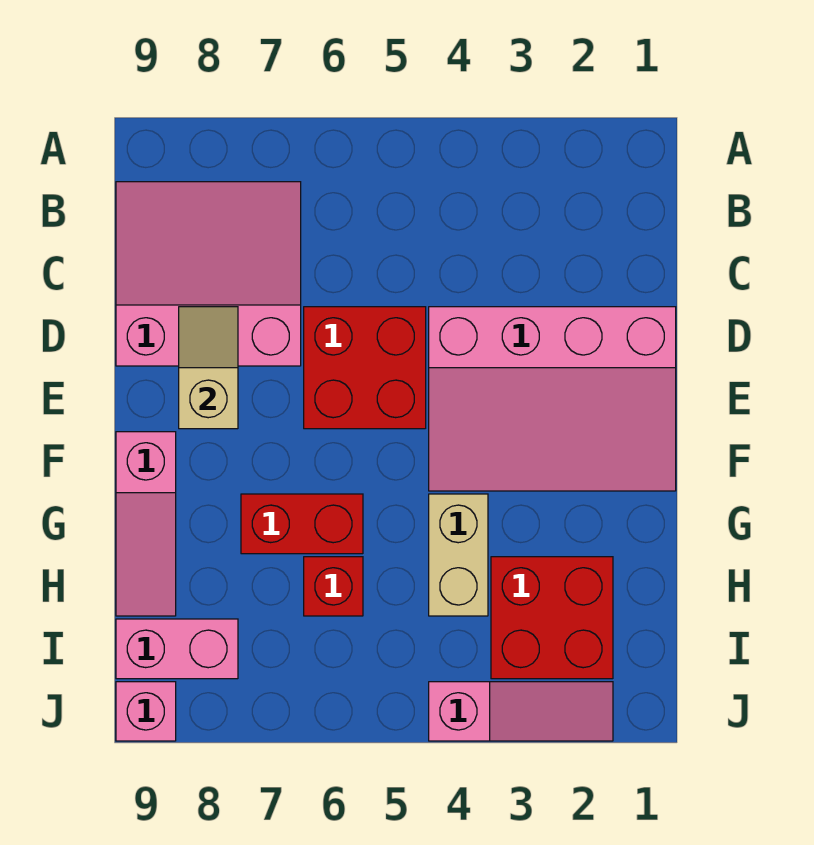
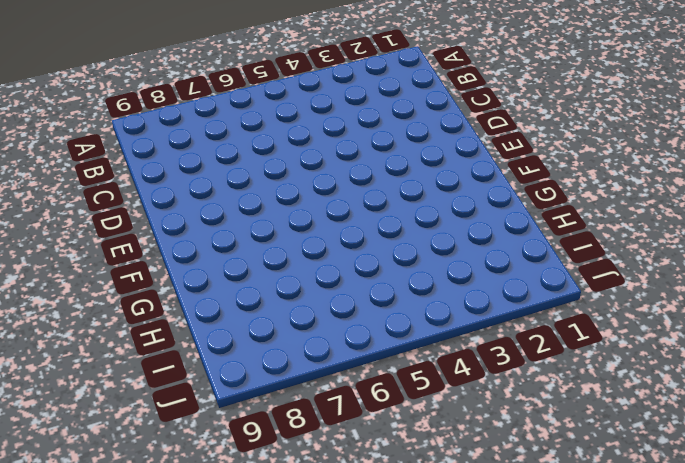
none -> pink 3x3 slope [116,182,301,366]
none -> pink 3x4 slope [429,307,676,491]
none -> red 2x2 brick [304,307,426,429]

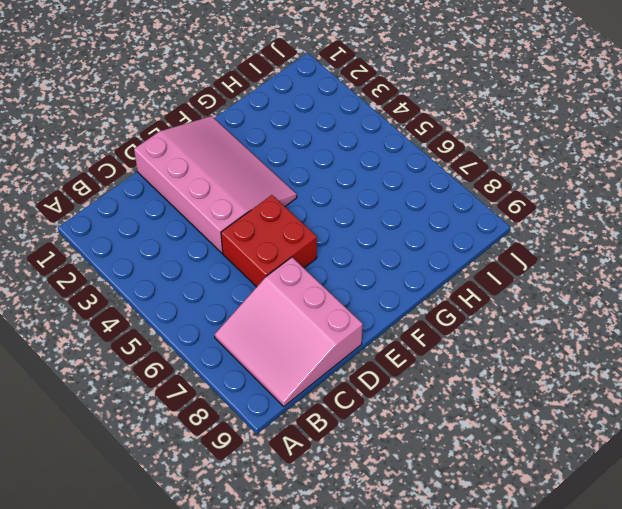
none -> pink 1x3 slope [116,432,176,616]
none -> tan 1x2 brick [429,494,488,616]
none -> red 1x2 brick [241,494,363,554]

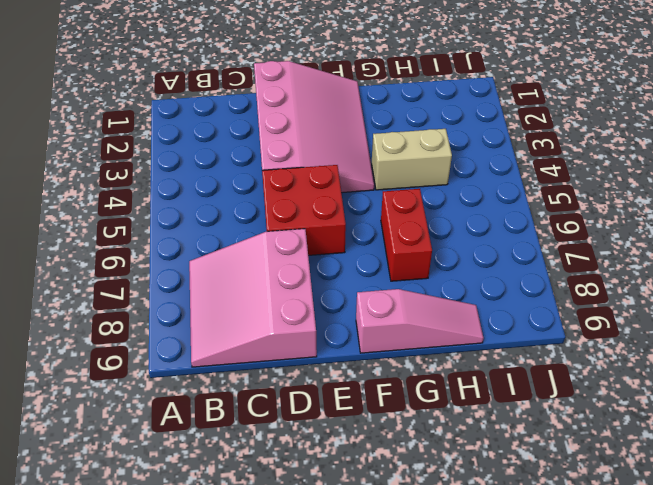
none -> red 2x2 brick [491,557,613,679]
none -> red 1x1 brick [304,557,363,616]
none -> pink 1x2 brick [116,619,238,679]

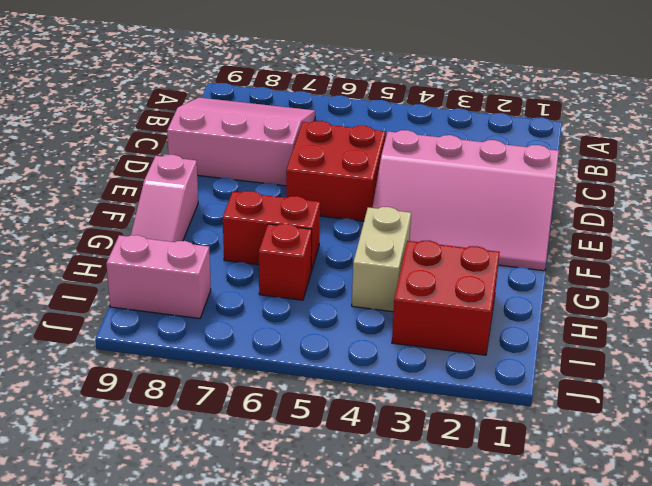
none -> pink 1x3 slope [429,682,613,741]
none -> pink 1x1 brick [116,682,176,741]
none -> tan 1x2 slope [179,307,238,429]

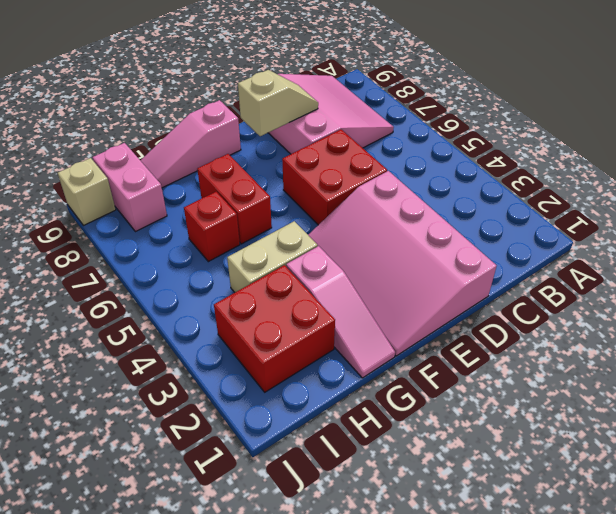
pink 1x3 slope [286,246,395,378] -> pink 1x3 slope moved to [429,682,613,741]
tan 1x1 brick [58,158,116,226] -> pink 1x1 brick [116,682,176,741]

